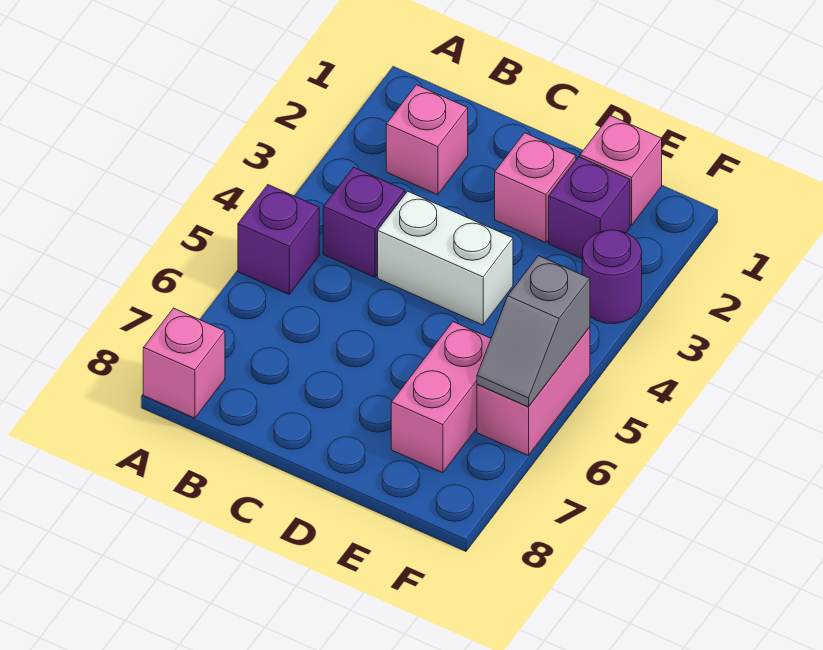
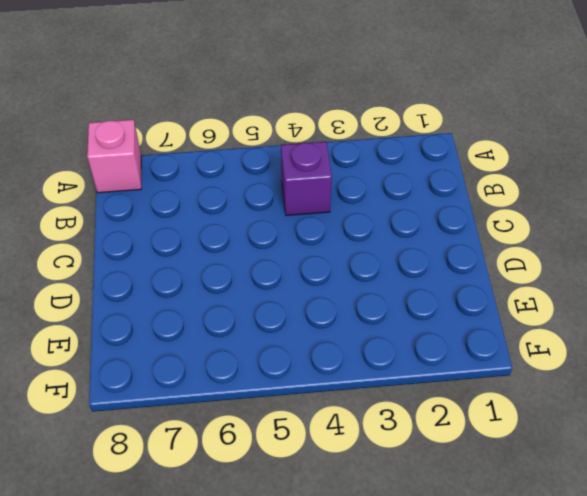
none -> purple 1x1 brick [238,185,319,294]
none -> pink 1x1 brick [386,85,468,195]
none -> white 1x2 brick [378,191,513,325]

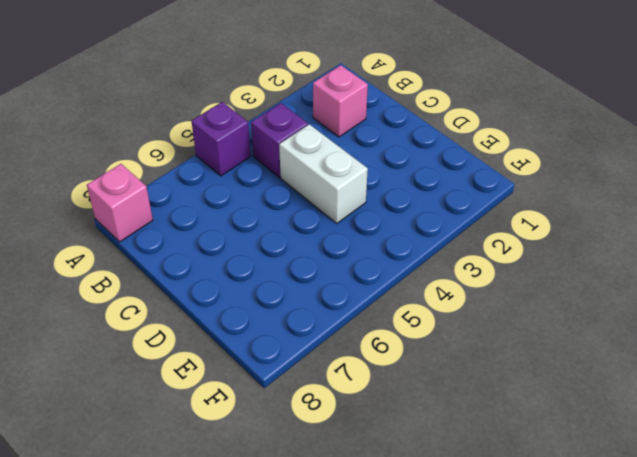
none -> pink 1x1 brick [495,133,576,243]
none -> pink 1x1 brick [580,116,662,225]
none -> purple 1x1 brick [549,157,630,259]

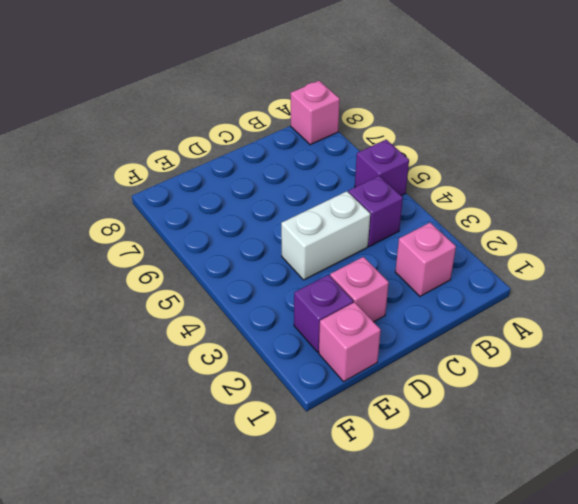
none -> pink 1x2 brick [391,322,491,473]
none -> purple 1x1 round brick [582,230,642,324]
none -> pink 1x2 brick [477,327,590,456]

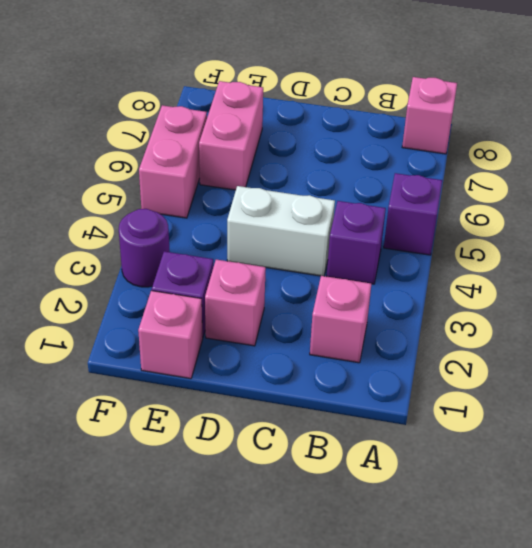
none -> grey 1x2 slope [477,256,590,407]

